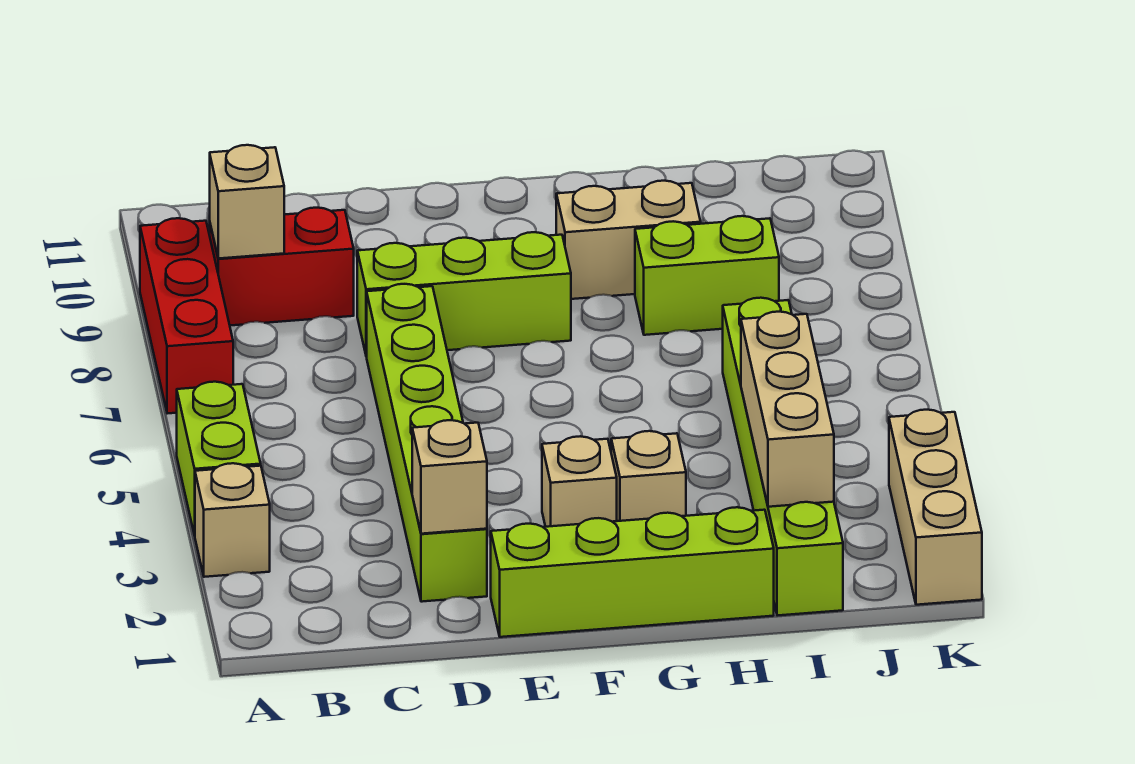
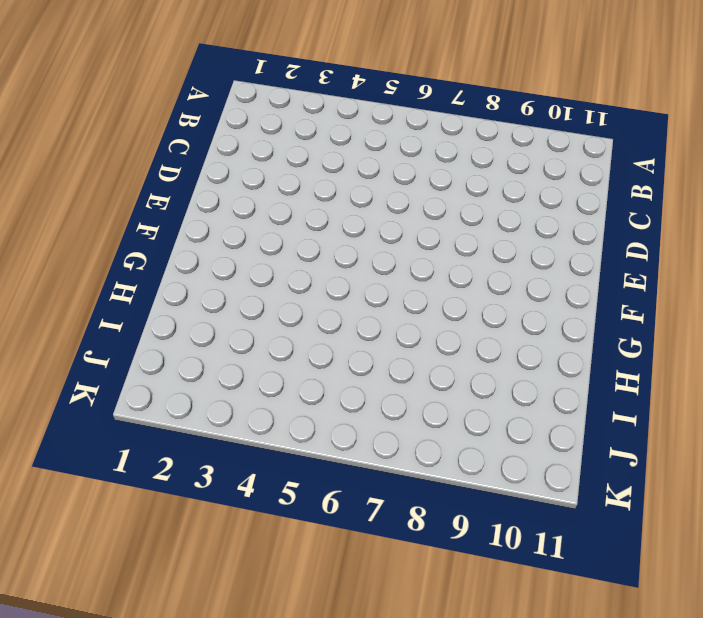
none -> tan 1x1 brick [195,463,270,577]
none -> lime 1x2 brick [177,382,261,536]
none -> red 1x3 brick [140,218,233,414]

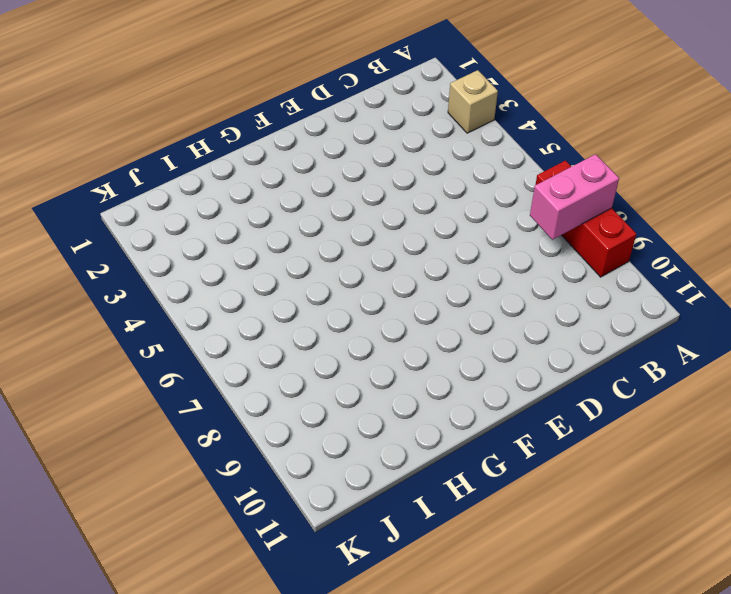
pink 1x2 brick [530,154,619,240] -> none
none -> lime 1x2 brick [177,382,261,536]
none -> red 1x2 brick [210,208,354,326]
none -> lime 1x6 brick [367,284,487,602]

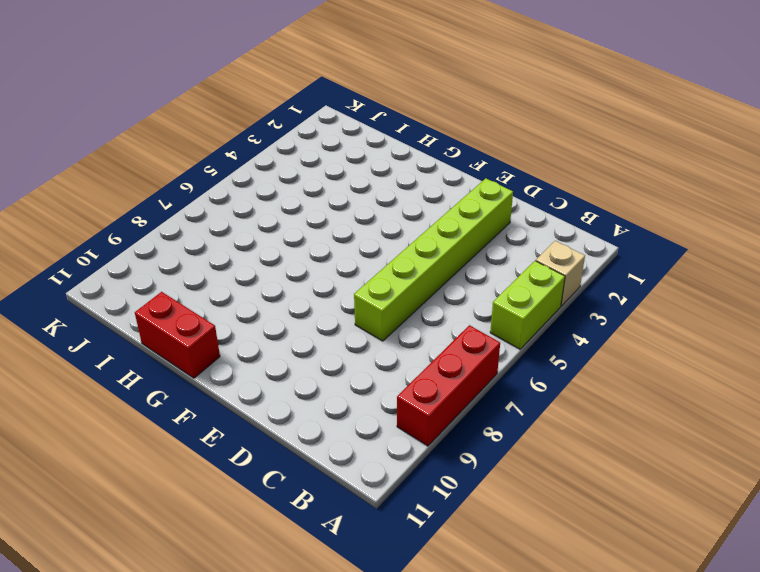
red 1x2 brick [135,292,220,378] -> red 1x2 brick moved to [210,208,354,326]
none -> lime 1x3 brick [357,232,571,357]
none -> lime 1x4 brick [491,507,774,637]
none -> tan 1x1 brick [542,436,617,527]

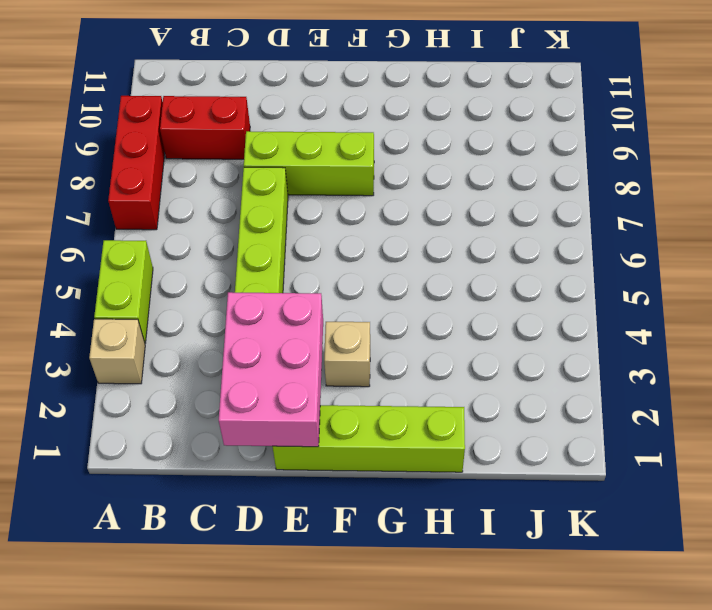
pink 2x3 brick [219,292,323,447] -> tan 1x1 brick [412,420,487,534]
none -> tan 1x1 brick [611,431,686,521]
none -> tan 1x2 brick [556,181,701,299]
none -> lime 1x2 brick [635,216,779,335]

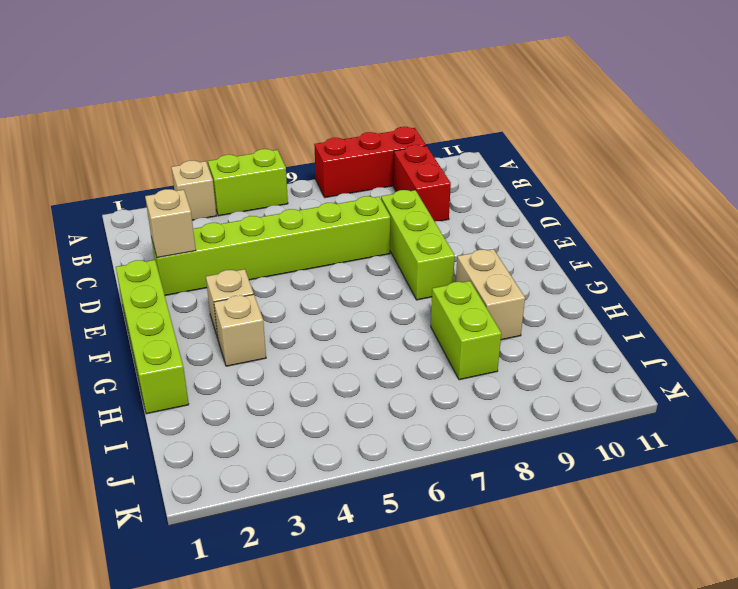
none -> lime 1x6 brick [723,298,843,616]
none -> tan 1x3 brick [889,410,982,605]
none -> tan 1x1 brick [210,145,284,259]

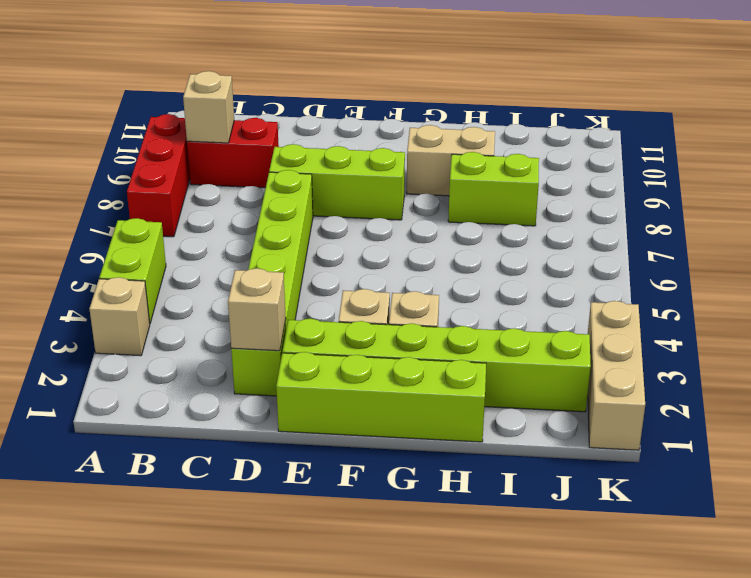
lime 1x6 brick [282,319,591,412] -> lime 1x6 brick turned to [723,298,843,616]
none -> tan 1x3 brick [741,312,834,507]

